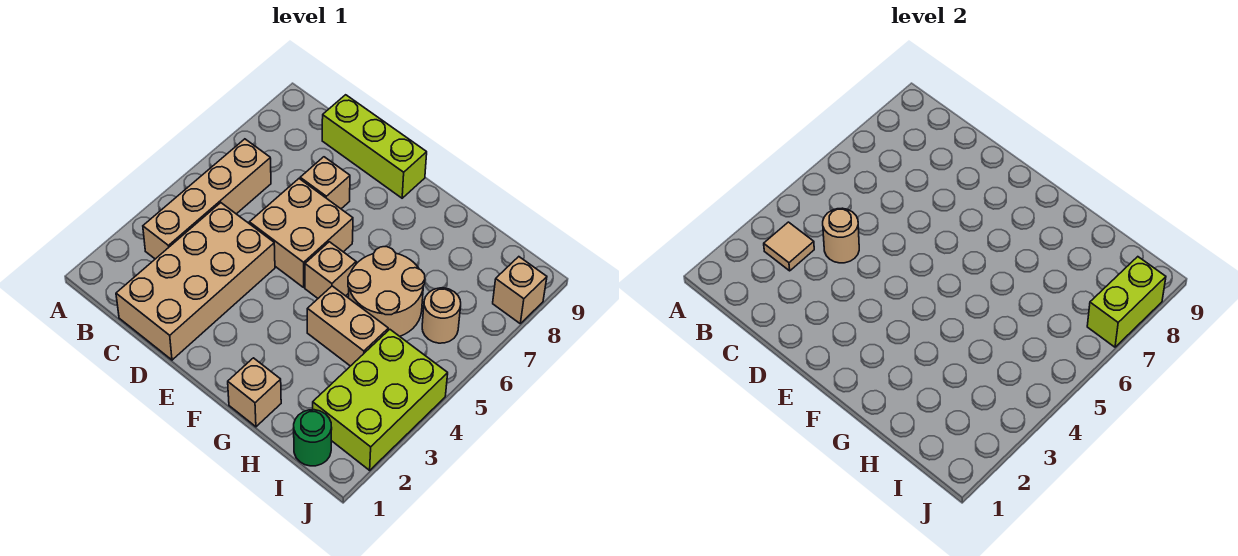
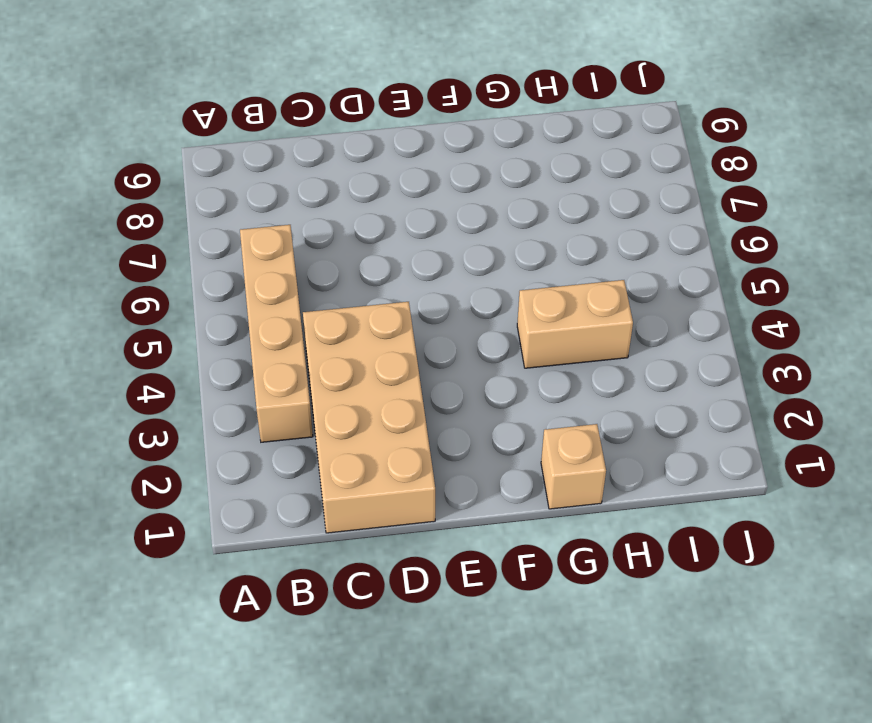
none -> lime 1x3 brick [322,95,427,198]
none -> tan 2x2 brick [249,179,353,287]
none -> tan 1x1 brick [300,157,350,209]

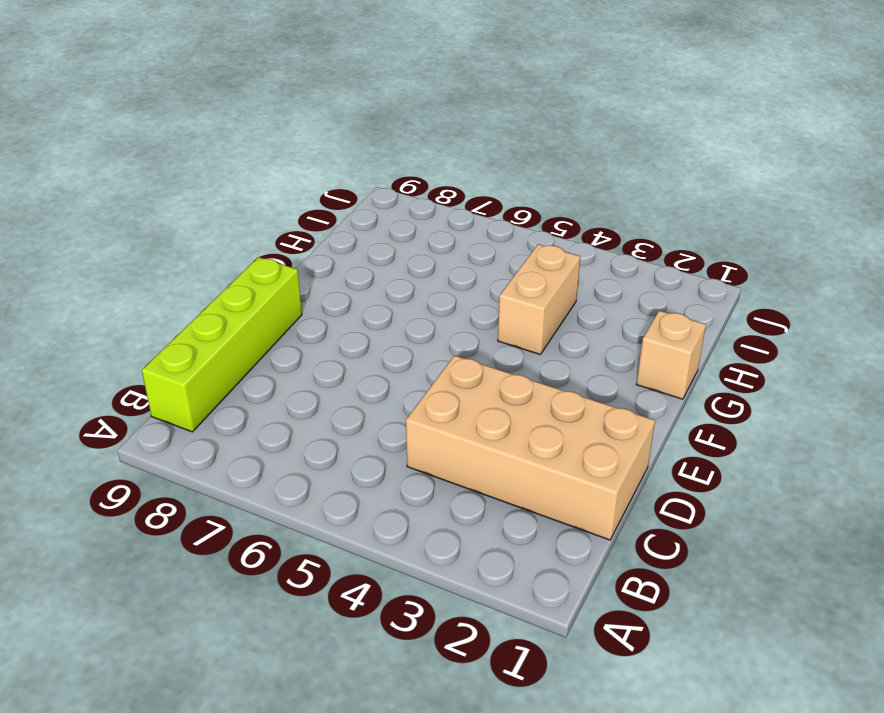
lime 1x4 brick [142,257,302,432] -> lime 1x3 brick [322,95,427,198]
none -> tan 1x4 brick [143,139,271,259]
none -> tan 2x2 brick [249,179,353,287]
none -> tan 1x1 brick [300,157,350,209]

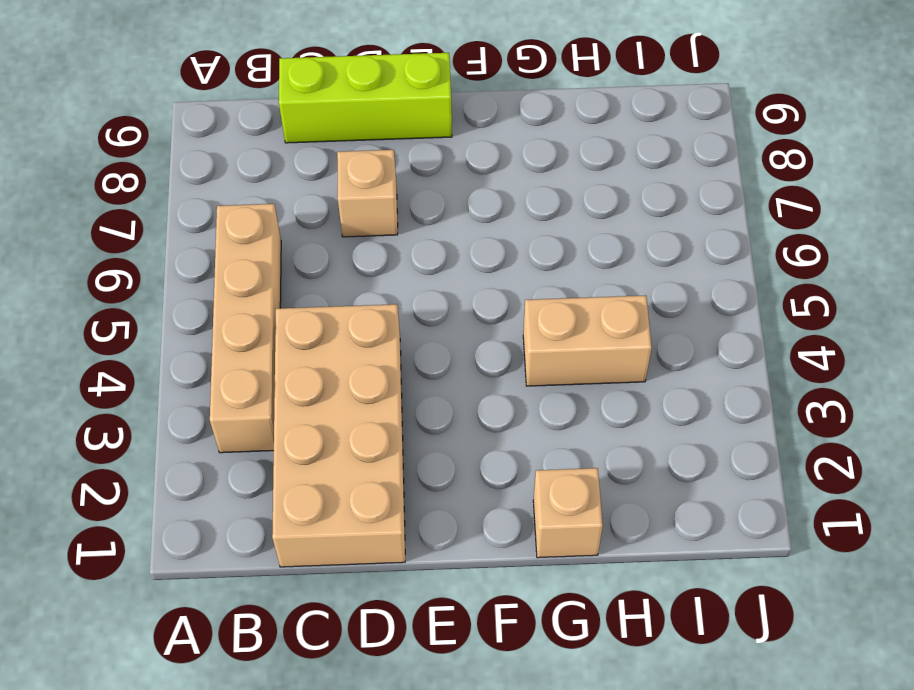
none -> tan 2x2 brick [249,179,353,287]
none -> tan 1x1 brick [305,242,356,298]
none -> tan 2x2 round brick [348,247,425,336]

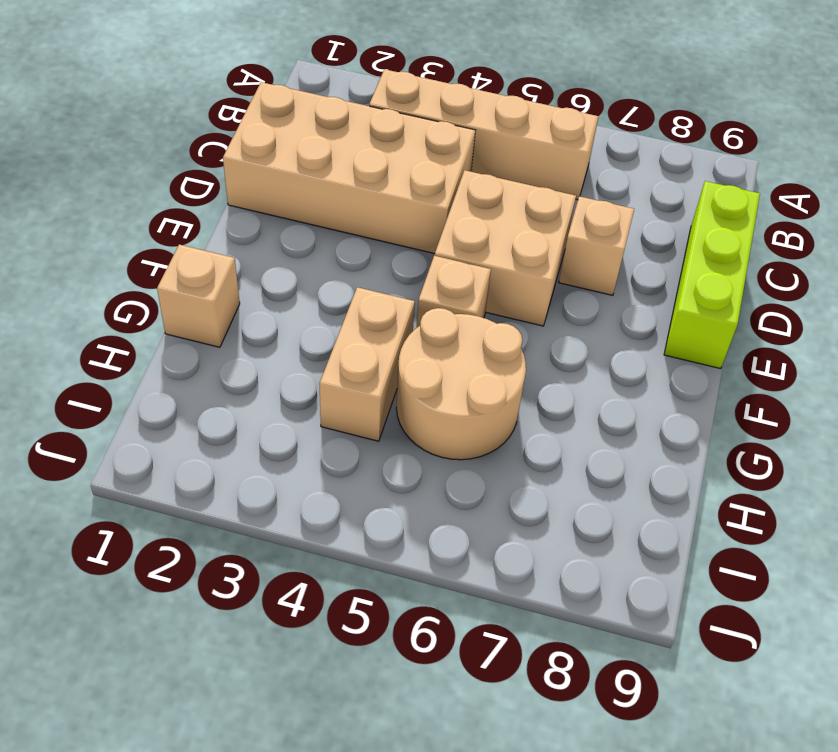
none -> green 1x1 round brick [294,410,332,466]
none -> lime 2x3 brick [313,329,448,470]
none -> tan 1x1 round brick [422,288,461,343]

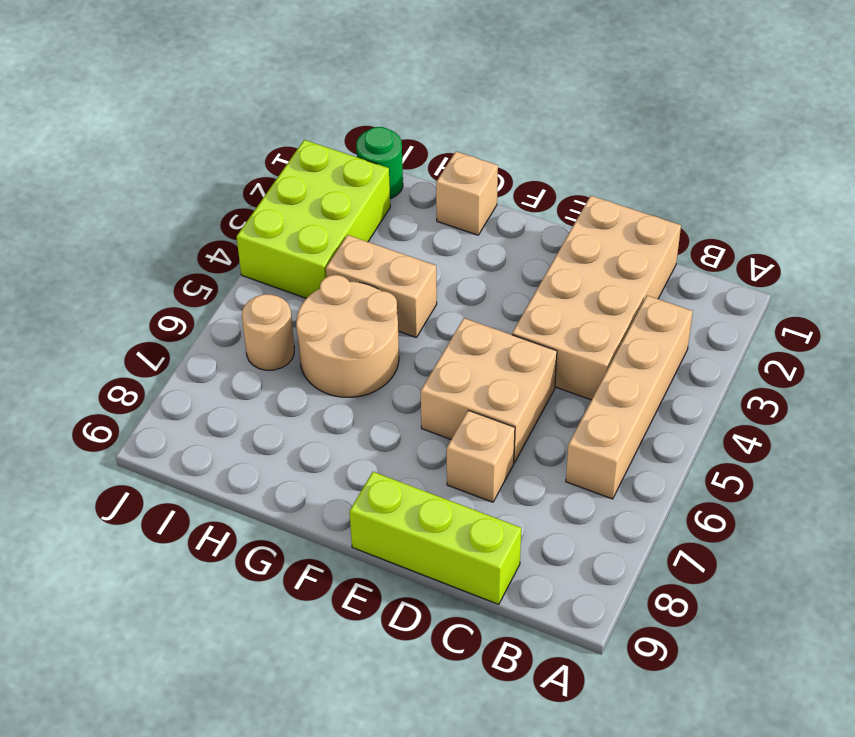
none -> tan 1x1 brick [305,242,356,298]
none -> tan 1x1 brick [493,257,547,323]
none -> tan 1x1 tile [764,222,814,271]

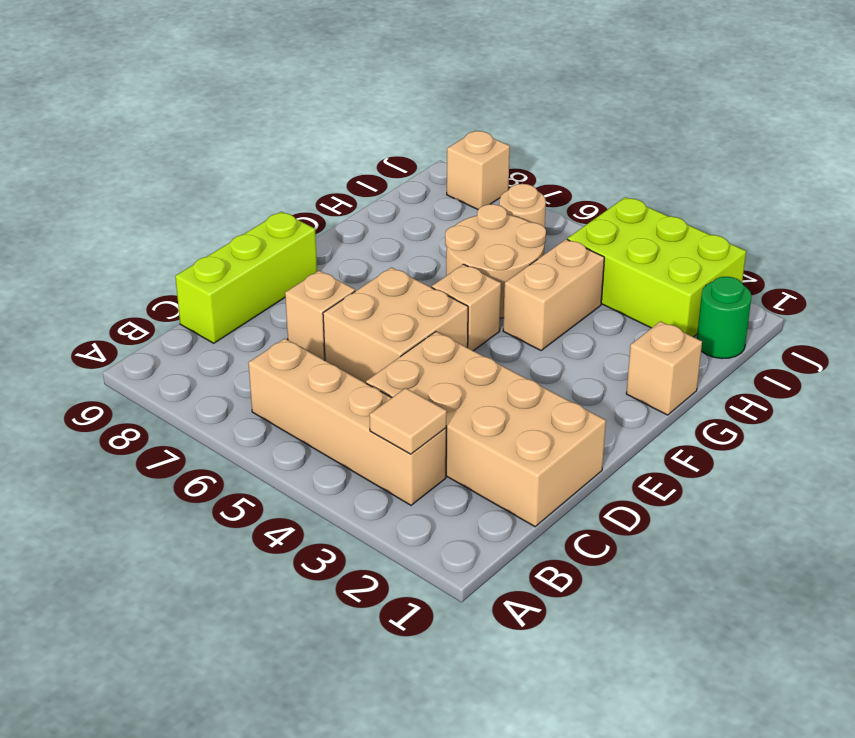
none -> tan 1x1 round brick [823,208,859,263]
none -> lime 1x2 brick [1087,257,1166,347]

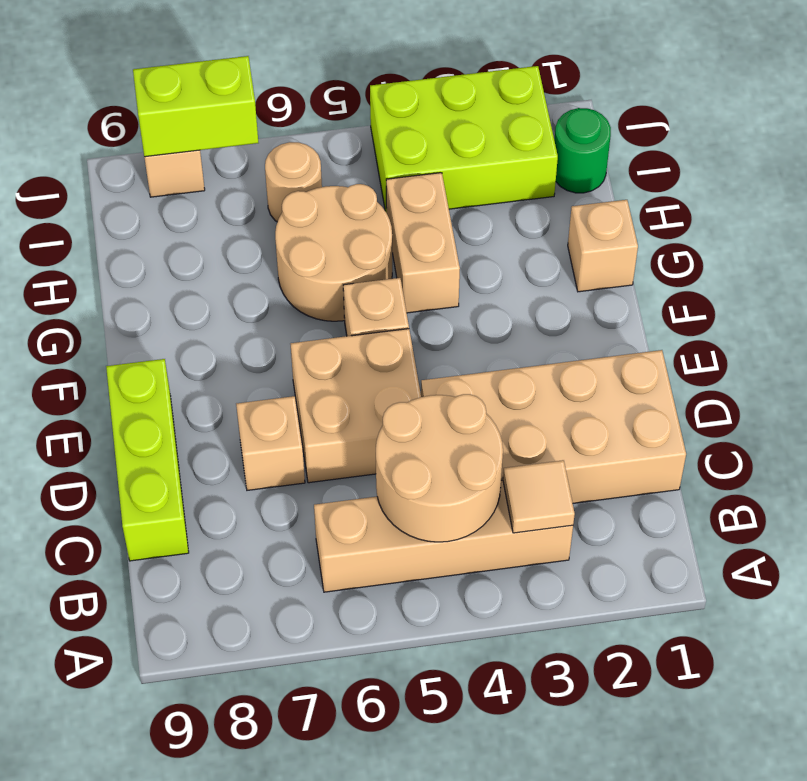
tan 2x2 round brick [376,394,503,542] -> tan 1x1 round brick [823,208,859,263]

